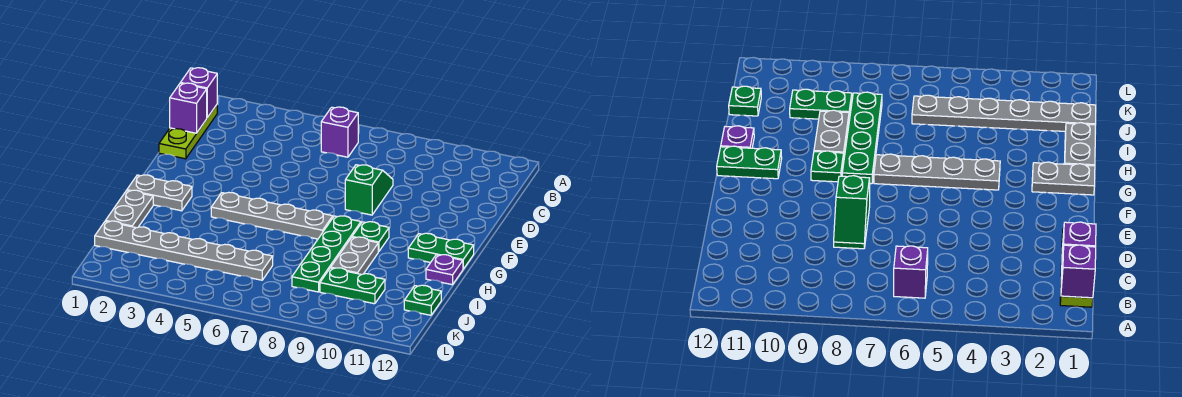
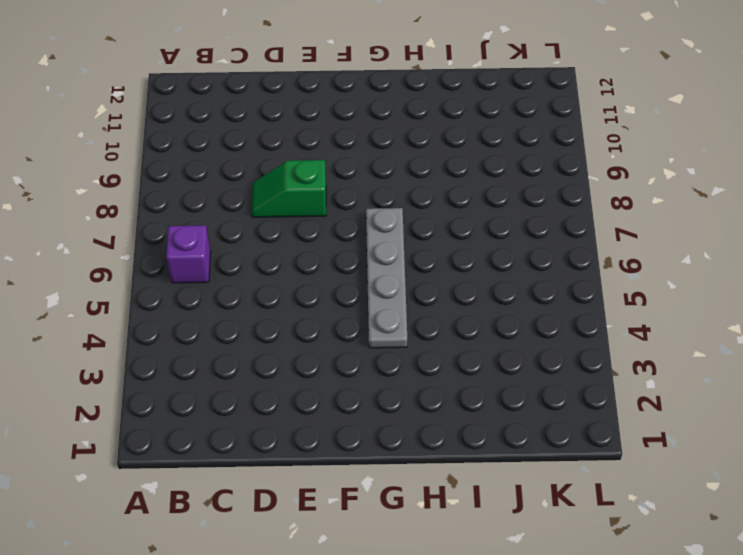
none -> lime 1x3 plate [159,105,217,159]
none -> grey 1x2 plate [127,175,192,211]
none -> green 1x4 plate [292,216,361,292]

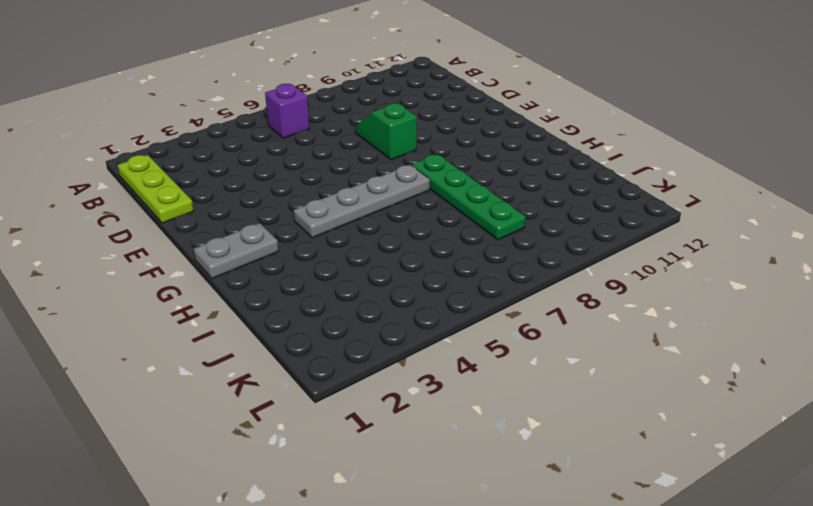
none -> green 1x1 plate [352,222,389,252]
none -> green 1x2 plate [408,233,474,269]
none -> grey 1x2 plate [106,190,153,228]

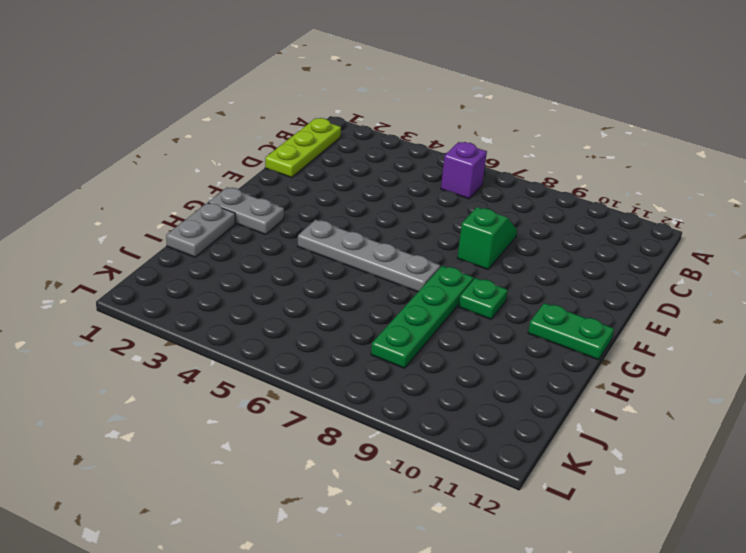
none -> grey 1x2 plate [331,237,378,275]
none -> purple 1x1 plate [426,255,463,285]
none -> grey 1x6 plate [95,221,273,280]

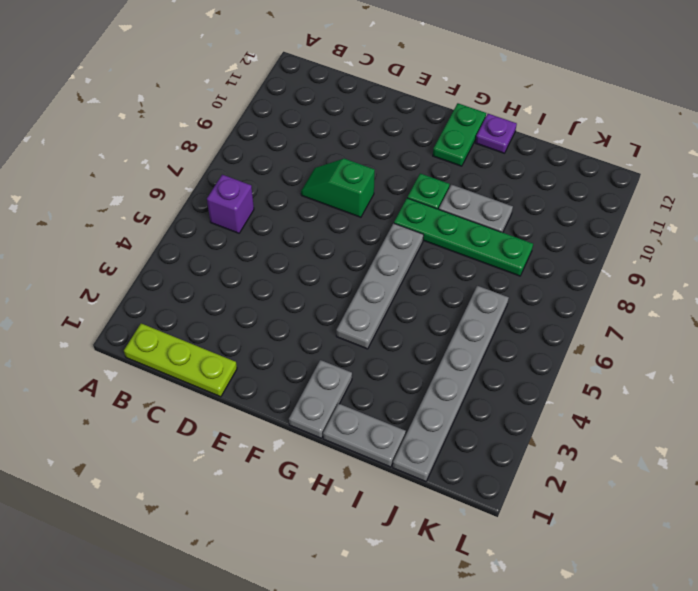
none -> green 1x2 plate [320,268,385,304]
none -> green 1x1 plate [404,285,441,315]
none -> purple 1x1 brick [181,68,217,118]

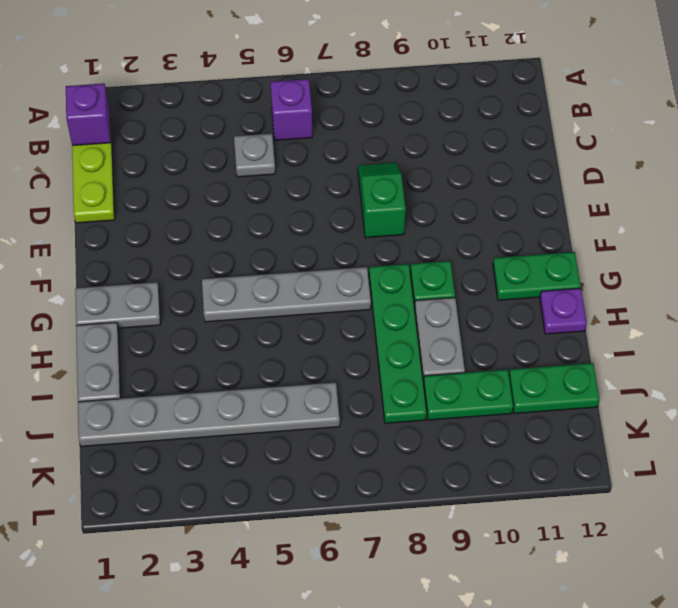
grey 1x1 plate [234,134,275,177] -> none
green 1x2 plate [509,363,599,414] -> green 1x1 plate [404,285,441,315]
none -> purple 1x1 brick [170,83,207,133]

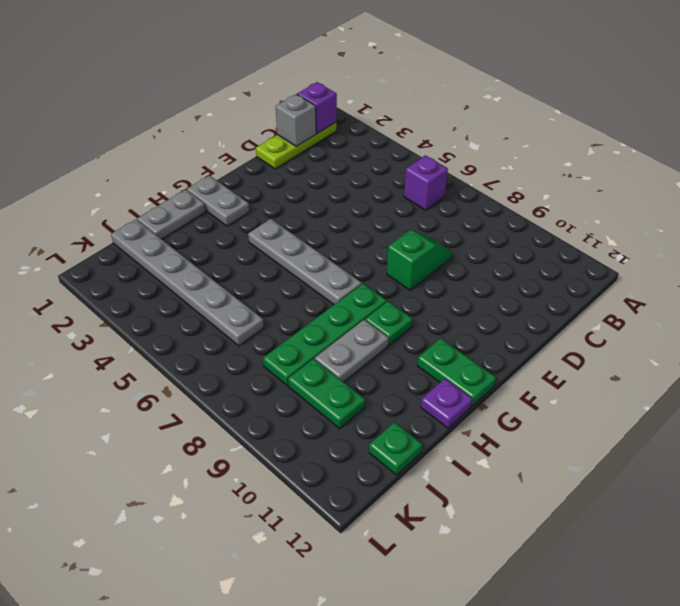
grey 1x1 brick [276,94,316,146] -> purple 1x1 brick [170,83,207,133]

